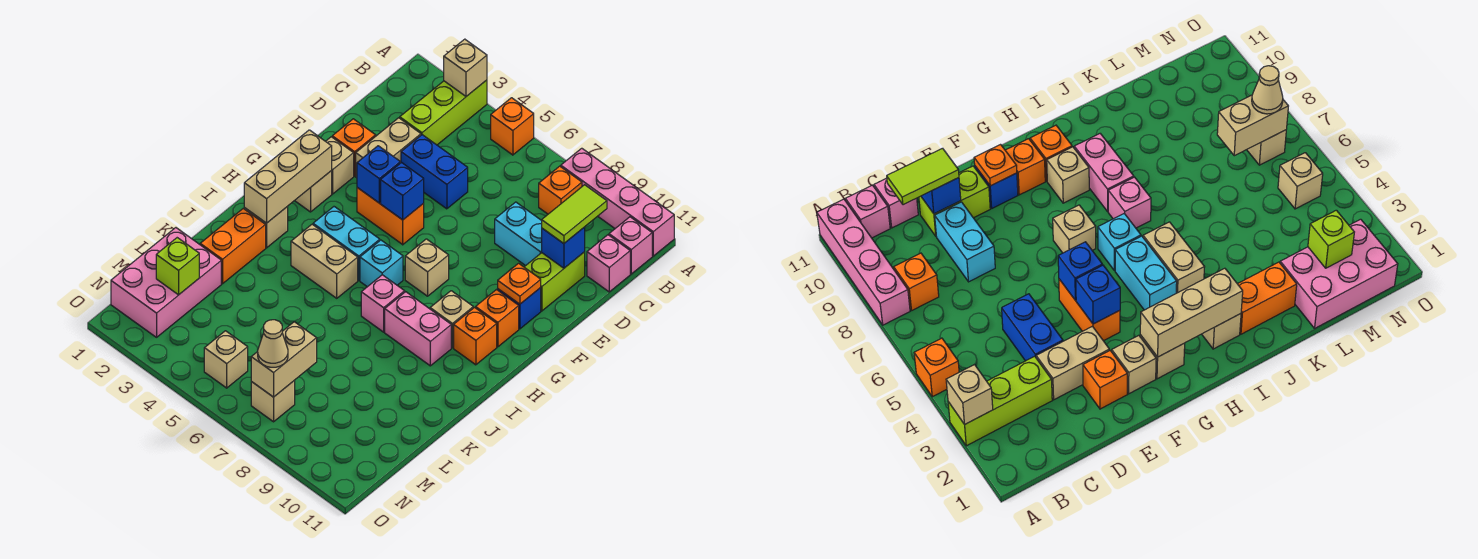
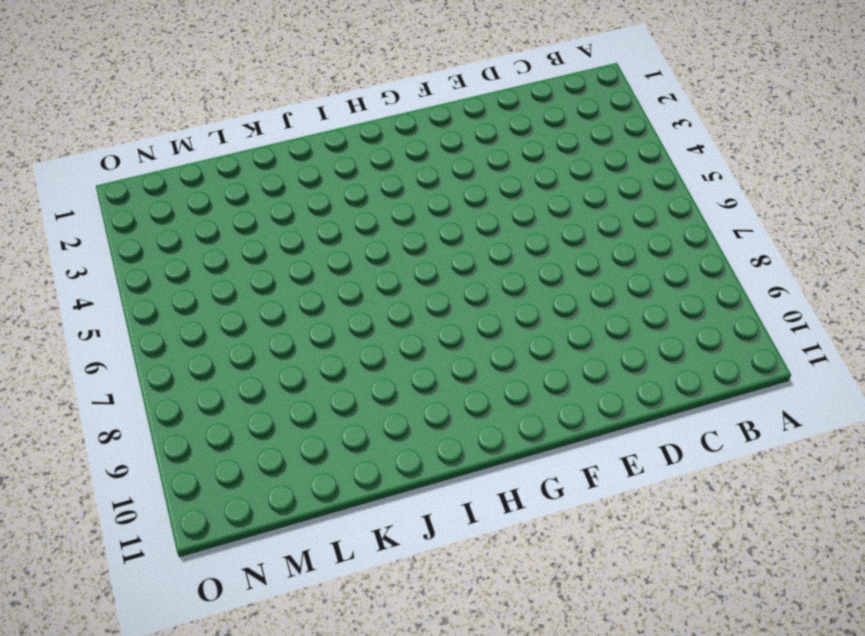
none -> lime 1x3 brick [400,80,487,145]
none -> orange 1x1 brick [491,98,534,155]
none -> pink 1x4 brick [561,148,674,256]
none -> orange 1x1 brick [539,166,582,214]

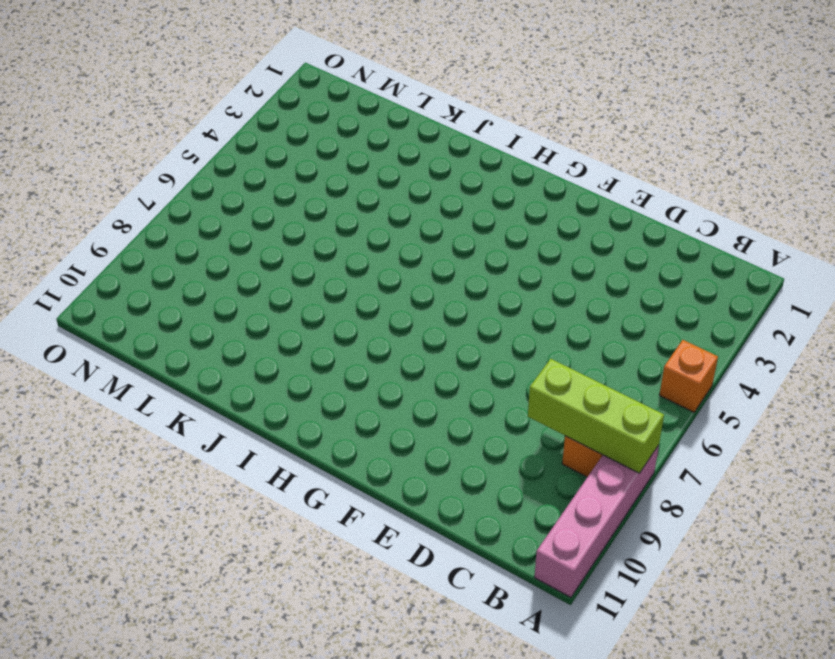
lime 1x3 brick [528,359,664,473] -> lime 1x3 brick moved to [400,80,487,145]
none -> pink 1x1 brick [609,217,652,274]
none -> pink 1x1 brick [587,235,630,292]
none -> tan 1x2 brick [356,118,421,178]
none -> blue 1x2 brick [401,135,468,209]

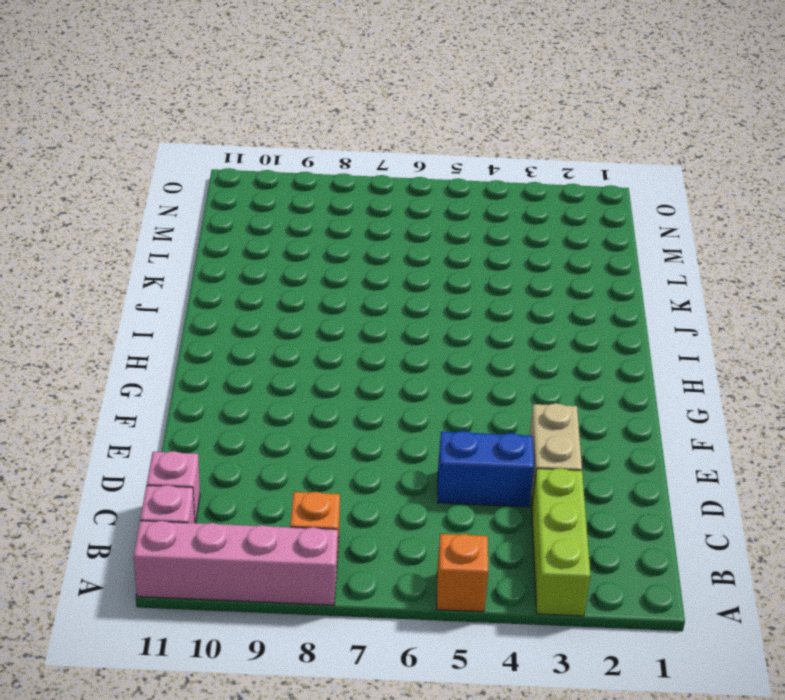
none -> cyan 1x2 brick [495,202,542,266]
none -> lime 1x2 brick [524,252,585,311]
none -> orange 1x1 brick [332,119,376,176]
none -> tan 1x1 brick [326,137,354,194]

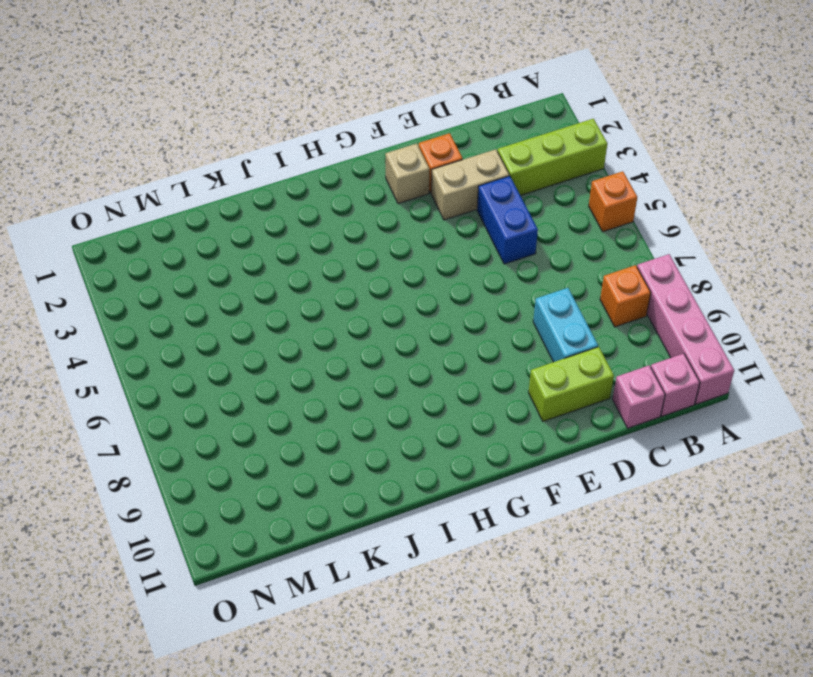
none -> orange 1x2 brick [357,188,424,245]
none -> blue 1x1 brick [498,288,541,329]
none -> tan 1x1 brick [295,171,332,212]
none -> tan 1x1 brick [405,239,449,296]

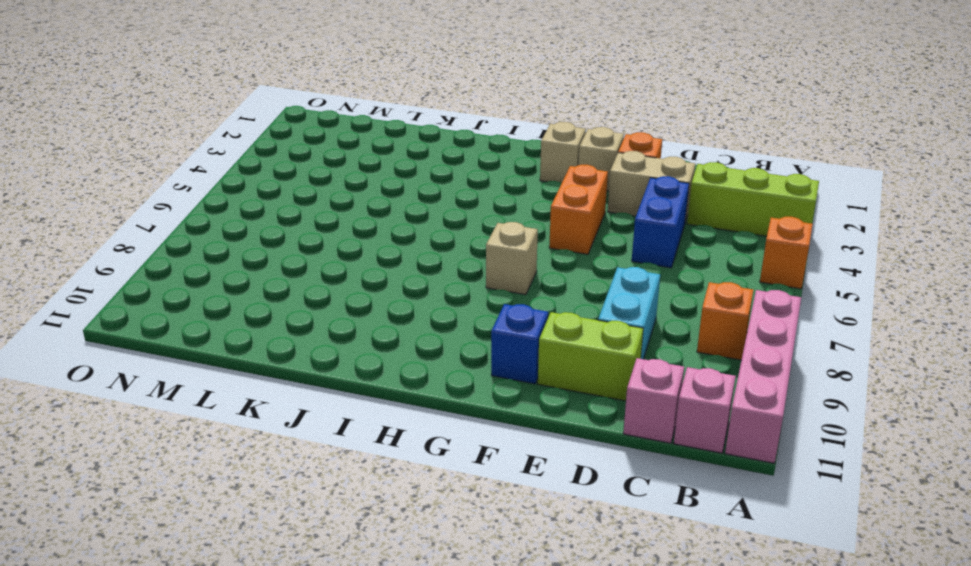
none -> orange 1x1 brick [476,290,519,347]
none -> cyan 1x2 brick [313,207,380,280]
none -> cyan 1x1 brick [360,240,403,287]
none -> tan 1x1 brick [430,291,473,348]

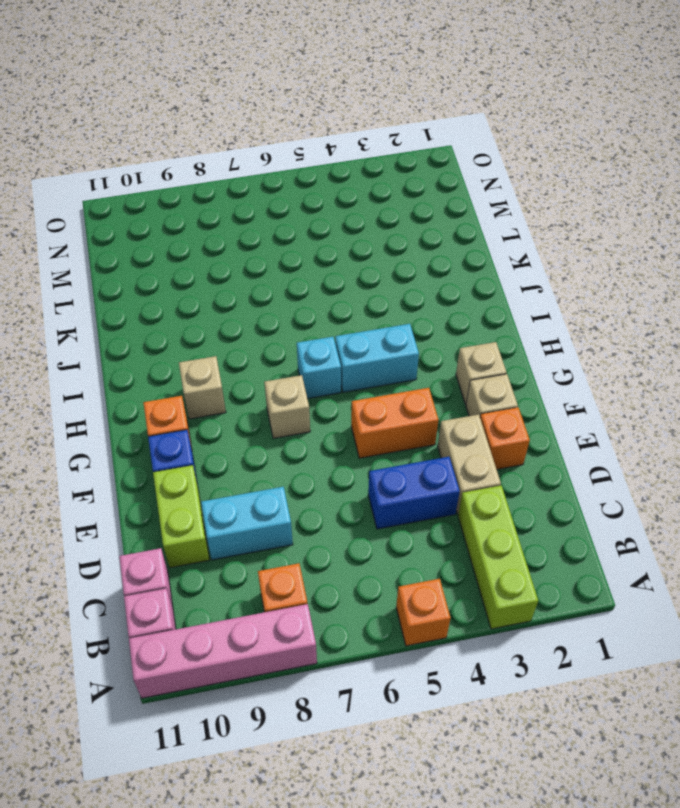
none -> orange 1x1 brick [454,308,497,365]
none -> tan 1x1 brick [244,206,288,248]
none -> tan 1x2 brick [291,224,358,298]
none -> pink 1x1 brick [361,275,405,332]

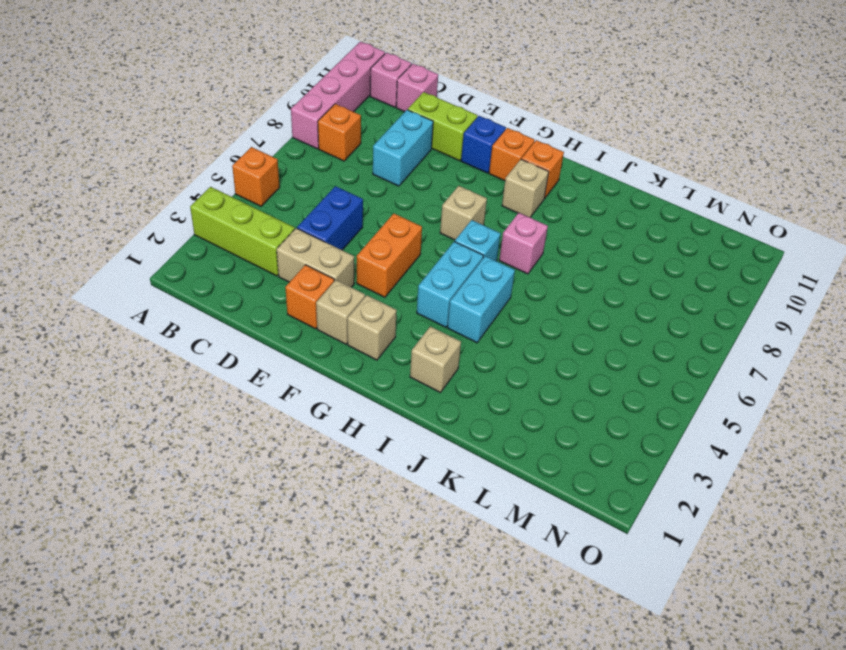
cyan 1x2 brick [448,256,515,343] -> tan 1x2 brick [291,224,358,298]
none -> pink 1x2 brick [385,292,451,366]
none -> orange 1x2 brick [200,209,266,284]
none -> pink 2x3 brick [111,228,221,337]
none -> tan 1x1 brick [204,331,248,388]

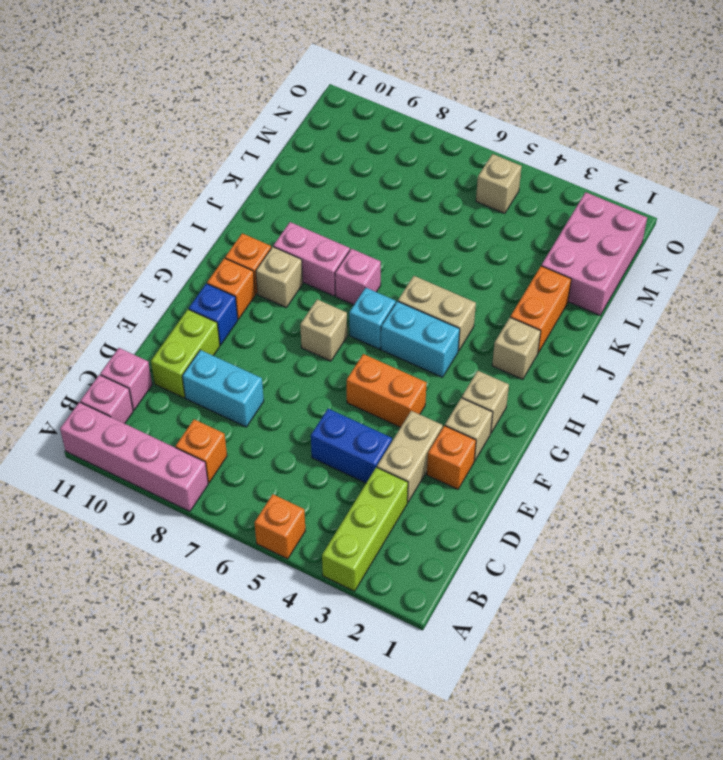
none -> tan 1x1 brick [251,381,295,422]
none -> tan 1x1 brick [444,39,487,96]
none -> blue 1x1 brick [542,227,585,268]
none -> blue 1x1 brick [357,146,400,203]

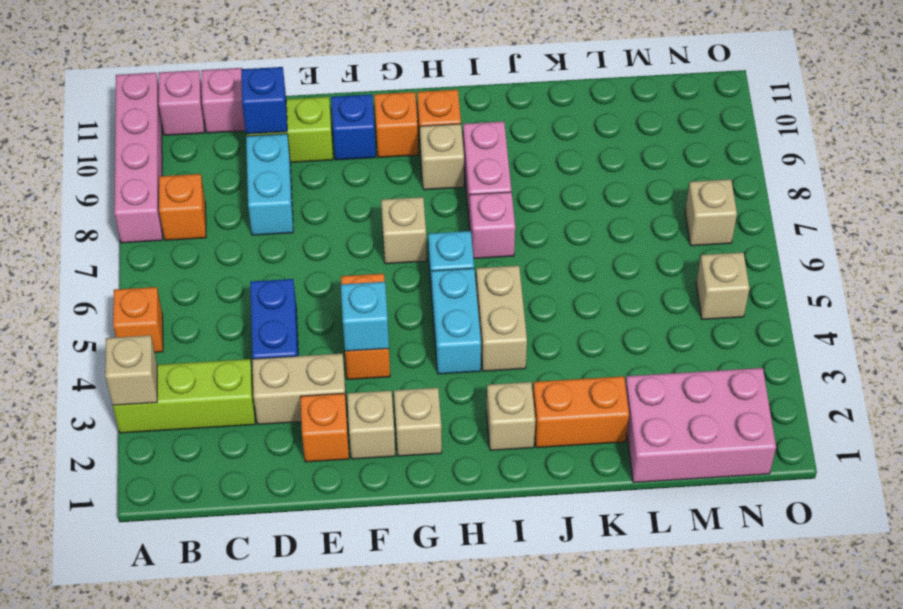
cyan 1x1 brick [341,282,389,351] -> blue 1x1 brick [357,146,400,203]
none -> blue 1x1 brick [381,163,424,220]
none -> orange 1x1 plate [498,263,541,304]
none -> tan 1x3 brick [244,130,332,223]
none -> lime 1x1 brick [156,238,199,295]

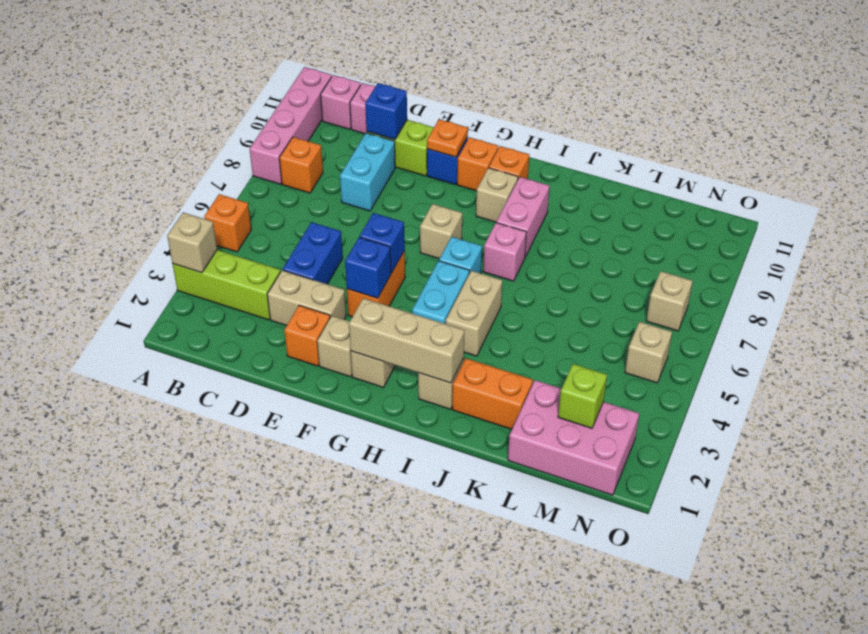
none -> tan 1x2 brick [251,322,317,397]
none -> lime 1x2 tile [542,185,607,244]
none -> tan 1x1 cone [257,320,288,367]

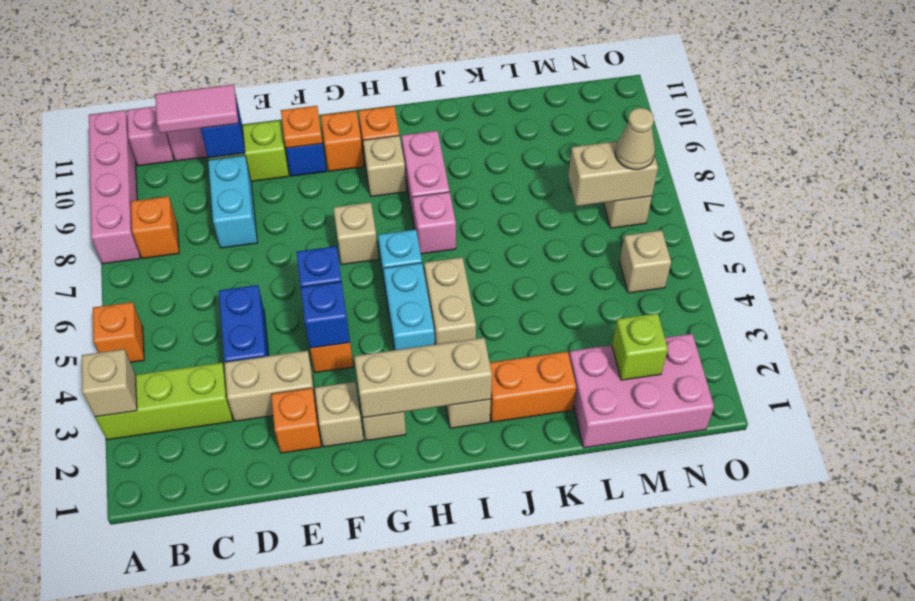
pink 1x2 tile [155,84,239,133] -> lime 1x2 tile [542,185,607,244]

